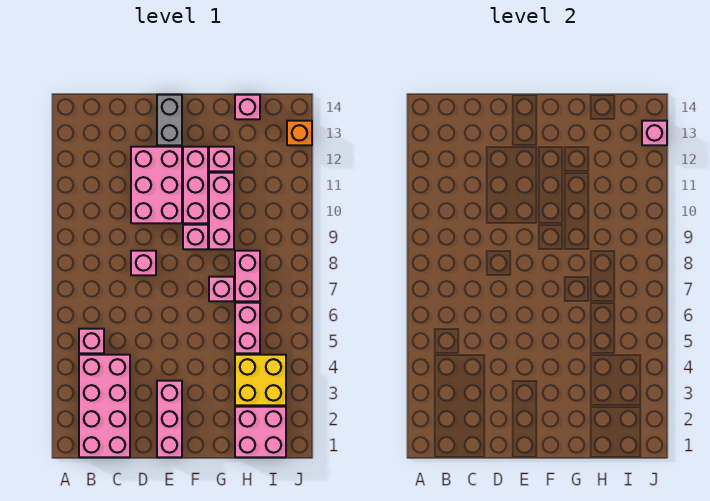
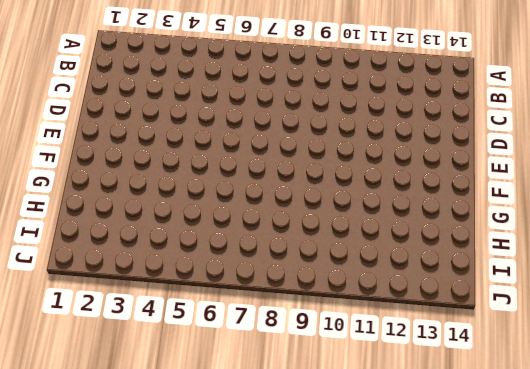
none -> pink 2x4 brick [79,355,130,457]
none -> pink 1x1 brick [79,329,104,353]
none -> pink 1x1 brick [131,251,156,275]

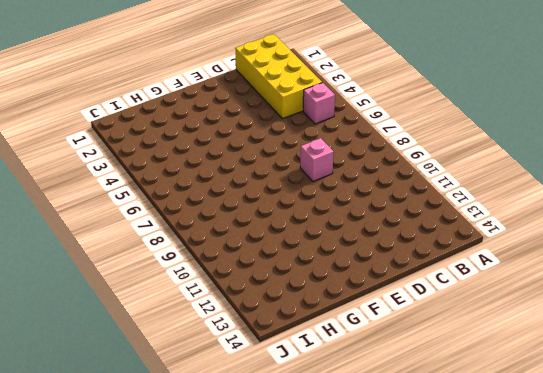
yellow 2x4 brick [235,34,322,119] -> pink 2x4 brick [79,355,130,457]
none -> pink 2x3 brick [131,147,182,223]
none -> pink 1x3 brick [157,381,182,457]
none -> grey 1x2 brick [157,95,182,145]

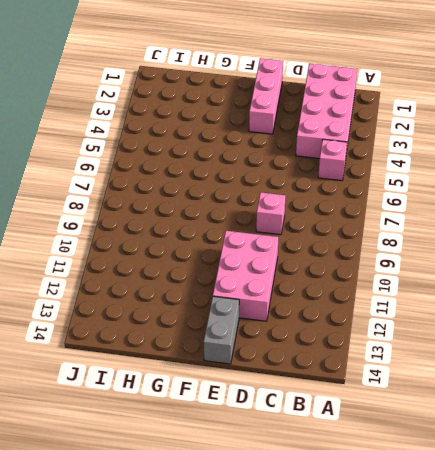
none -> pink 1x1 brick [183,225,208,249]
none -> pink 1x3 brick [183,147,208,223]
none -> pink 1x1 brick [209,277,234,301]

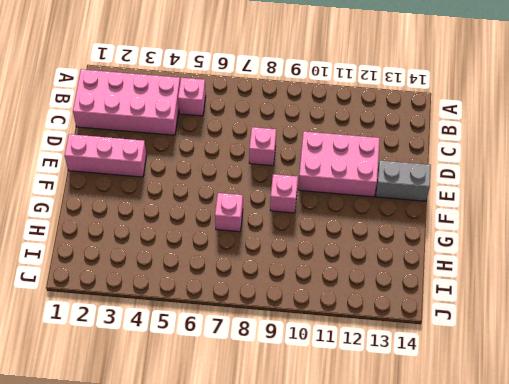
none -> pink 1x3 brick [183,147,208,223]
none -> pink 1x3 brick [209,173,234,249]
none -> pink 1x1 brick [209,147,234,171]

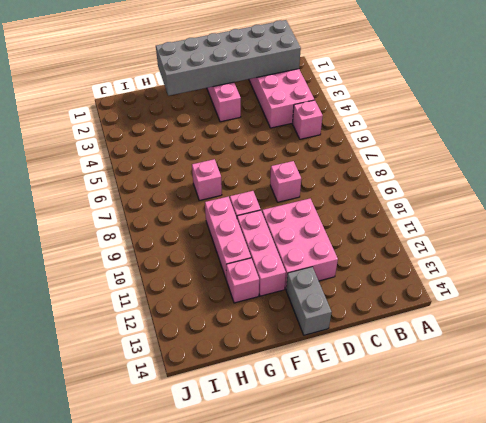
grey 2x6 brick [156,20,301,96] -> none
none -> pink 2x2 brick [235,407,286,457]
none -> yellow 2x2 brick [235,355,286,405]
none -> pink 1x2 brick [235,303,260,353]

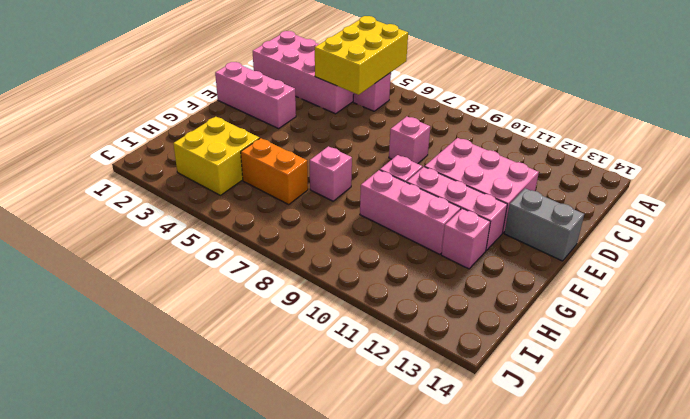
yellow 2x3 brick [315,16,408,95] -> none
orange 1x2 brick [241,138,308,204] -> pink 1x2 brick [235,303,260,353]
none -> pink 2x2 brick [235,407,286,457]
none -> pink 1x2 brick [235,251,260,301]
none -> pink 1x1 brick [235,95,260,119]

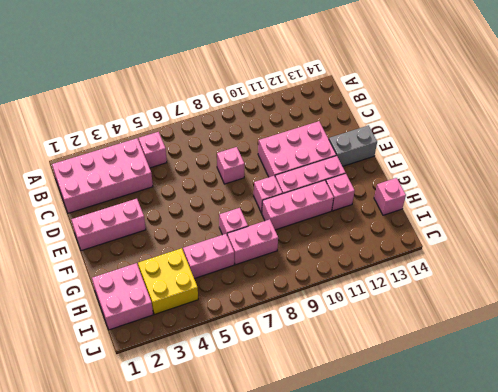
none -> orange 1x1 brick [287,121,312,145]
none -> pink 1x1 brick [642,121,667,145]

